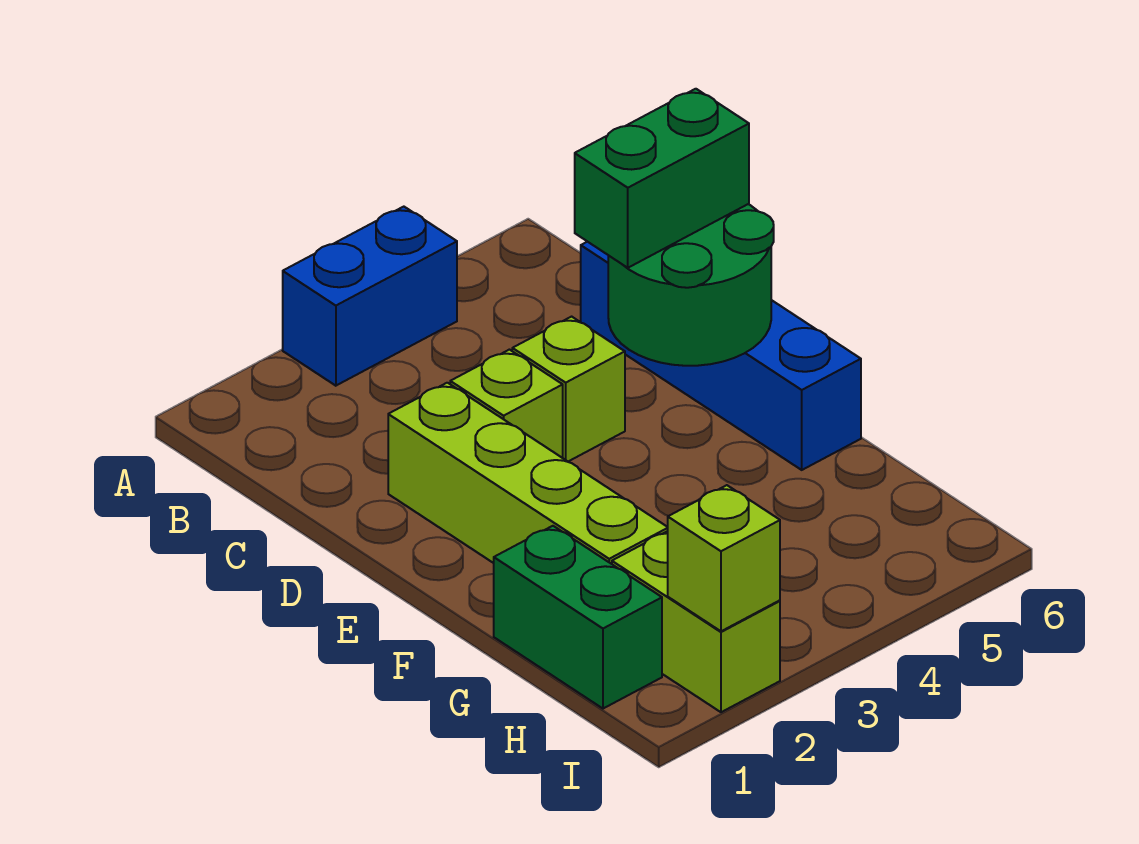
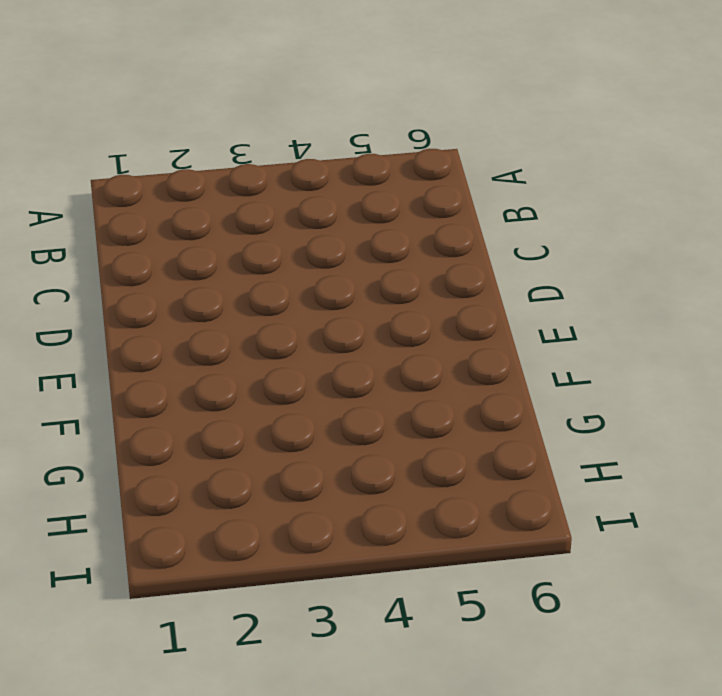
none -> blue 1x2 brick [283,207,457,386]
none -> blue 1x4 brick [581,242,861,470]

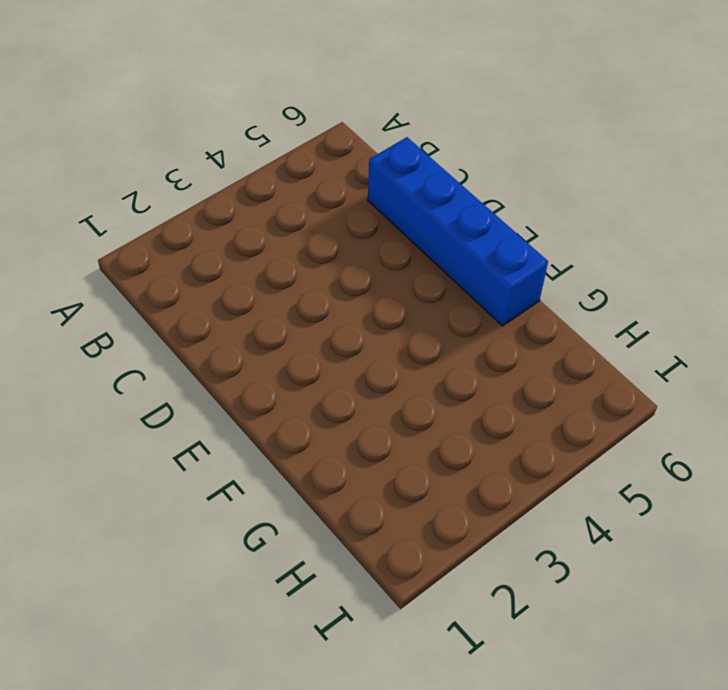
none -> blue 1x2 brick [283,207,457,386]
none -> lime 1x4 brick [388,383,668,564]

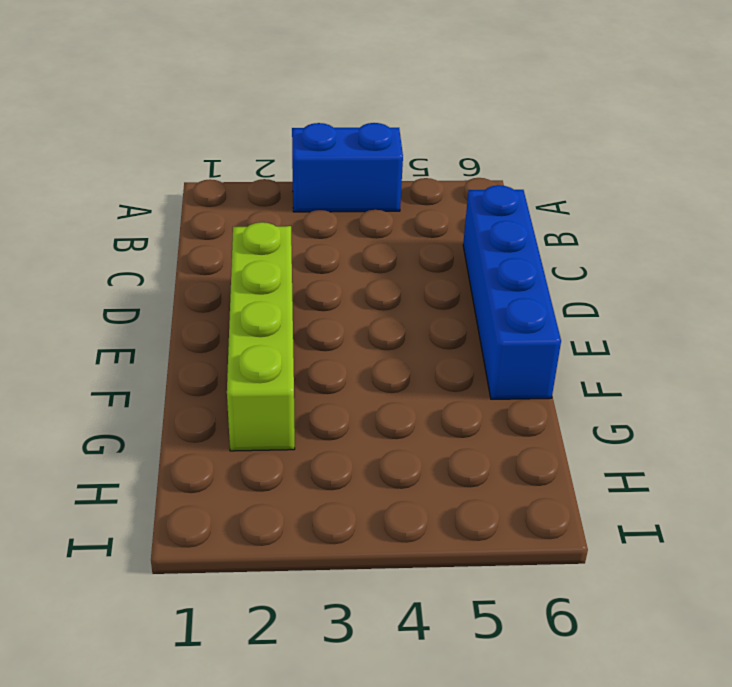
none -> lime 1x1 brick [450,350,563,458]
none -> lime 1x1 brick [512,317,625,461]

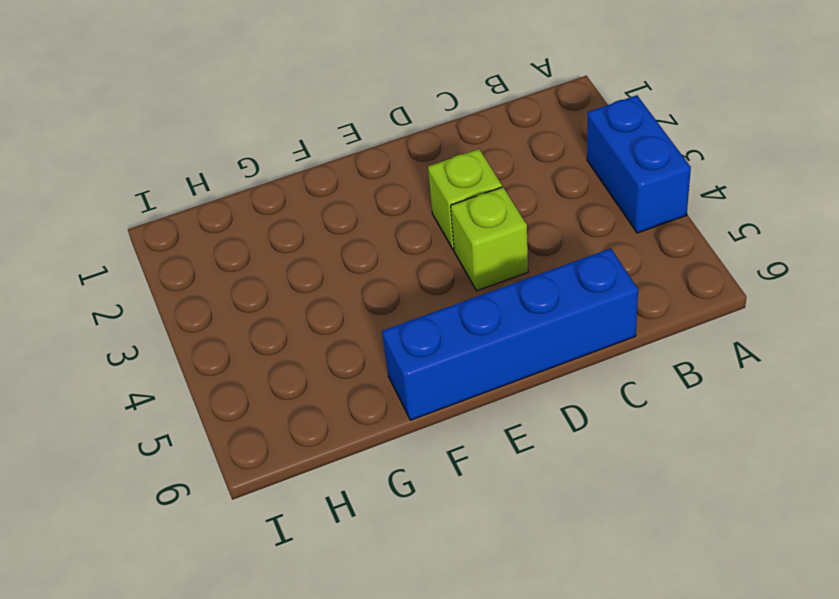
none -> lime 1x4 brick [388,383,668,564]
none -> green 1x2 brick [494,526,662,709]

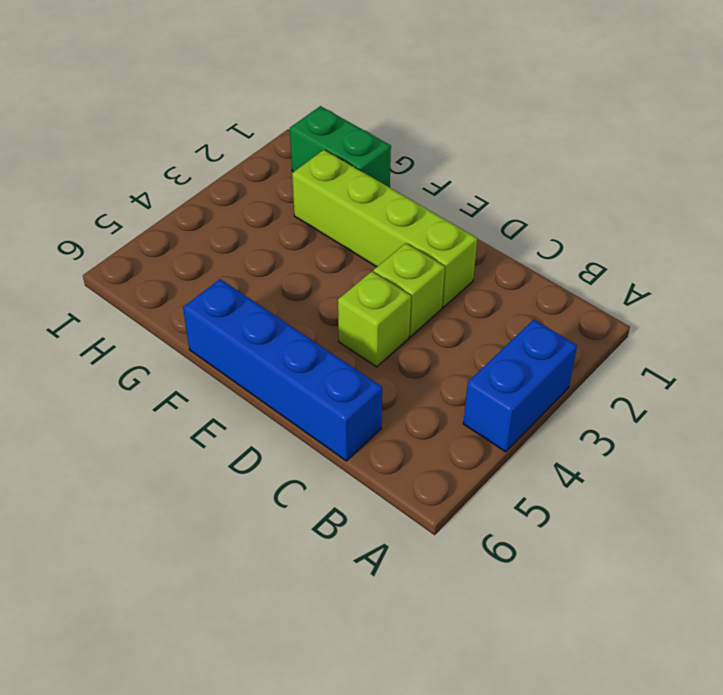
none -> lime 1x2 brick [612,531,780,712]
none -> green 2x2 round brick [608,204,774,366]

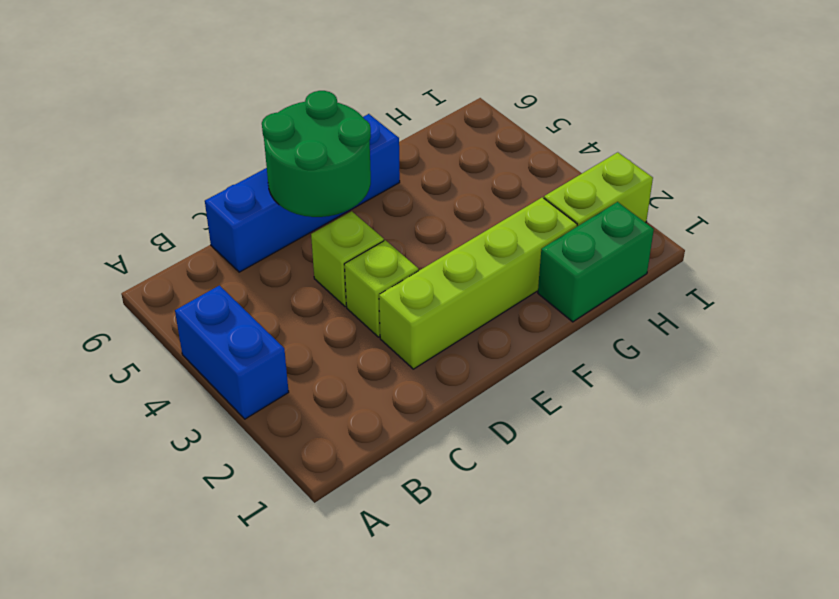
none -> lime 1x1 brick [668,485,780,631]
none -> green 1x2 brick [575,89,749,268]

